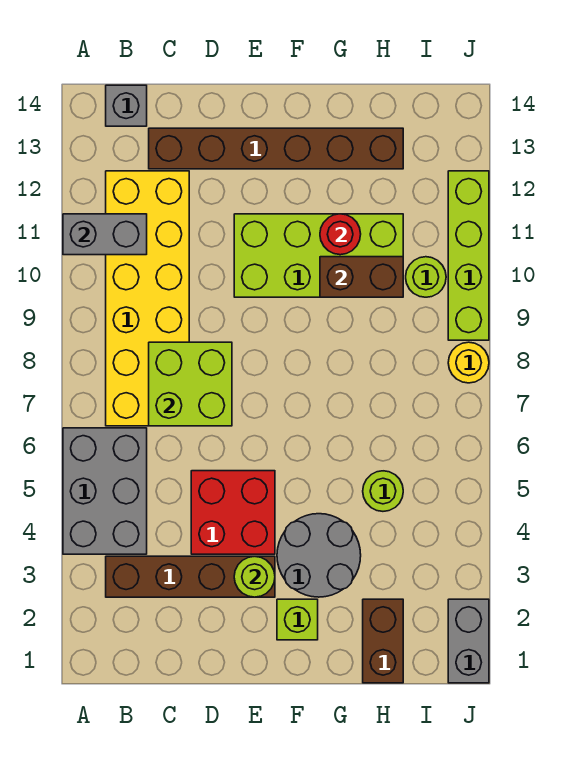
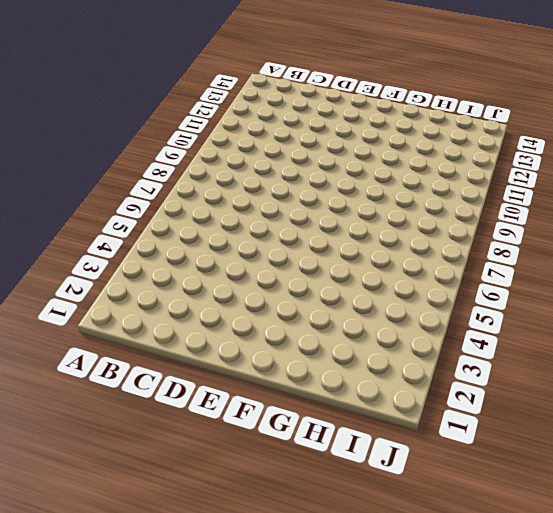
none -> grey 2x3 brick [63,428,147,554]
none -> brown 1x4 brick [106,556,275,597]
none -> yellow 2x6 brick [106,171,189,426]

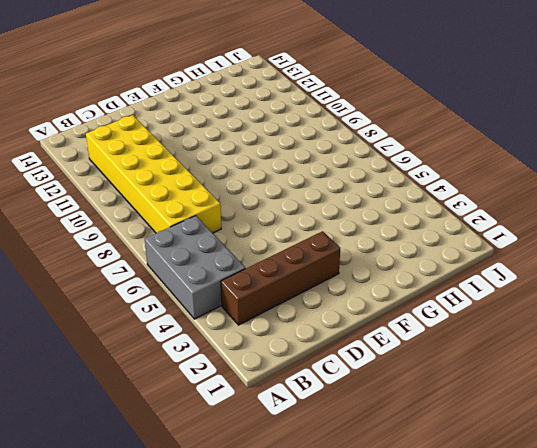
none -> grey 1x1 brick [106,85,147,126]
none -> brown 1x6 brick [149,128,403,169]
none -> red 2x2 brick [191,471,275,554]

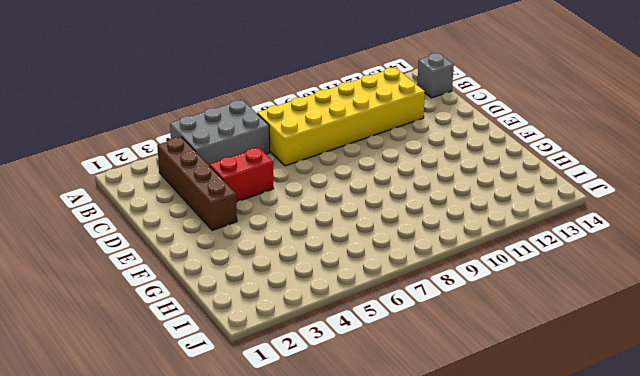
red 1x2 brick [210,148,274,202] -> red 2x2 brick [191,471,275,554]
none -> brown 1x6 brick [149,128,403,169]
none -> lime 2x4 brick [234,214,403,297]
none -> lime 1x1 brick [277,599,318,640]

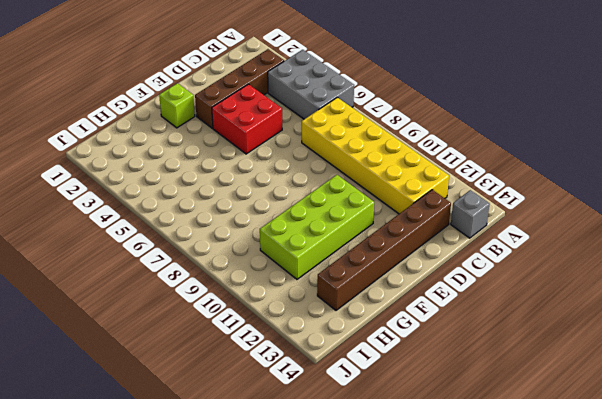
none -> grey 2x2 round brick [277,514,361,597]
none -> brown 1x2 brick [363,599,403,683]
none -> lime 1x1 round brick [363,471,403,511]

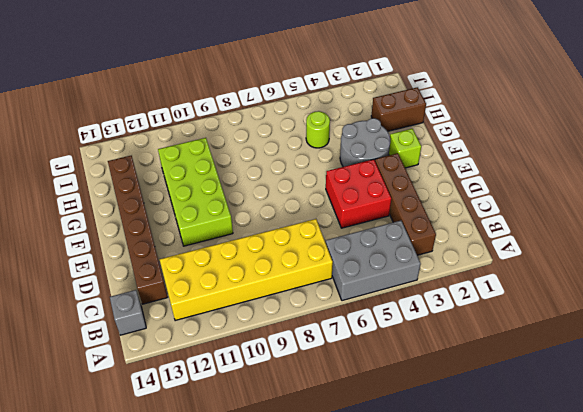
none -> lime 1x1 round brick [406,257,446,297]
none -> grey 1x2 brick [448,599,489,683]
none -> yellow 1x1 round brick [448,342,489,383]

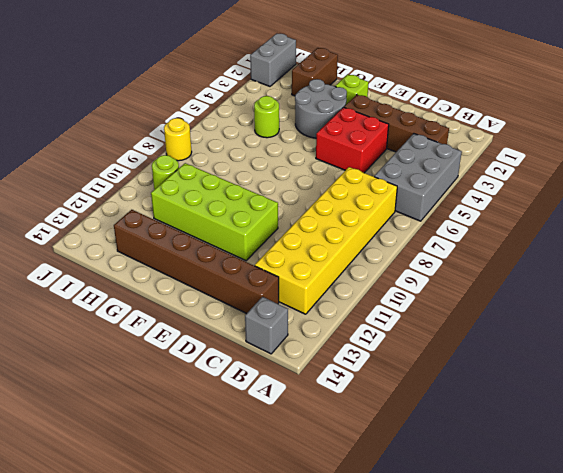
none -> lime 1x4 brick [448,171,489,340]
none -> grey 1x2 brick [63,214,147,255]
none -> lime 2x2 brick [149,342,232,426]

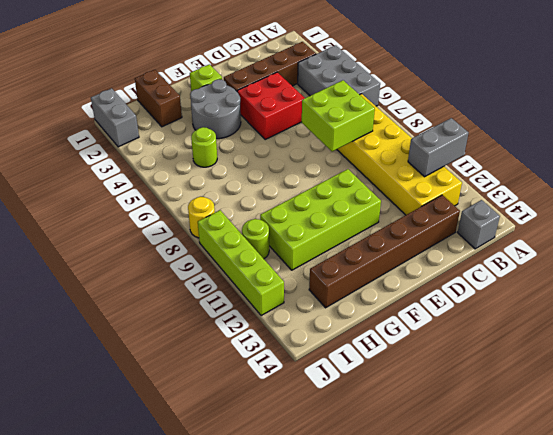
none -> lime 1x1 round brick [234,556,275,597]
none -> brown 1x2 brick [320,257,403,297]
none -> red 1x1 round brick [320,214,361,255]

